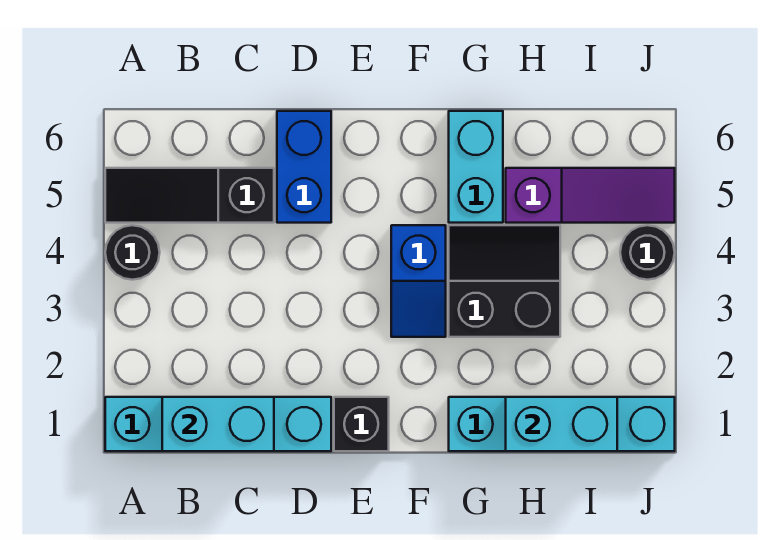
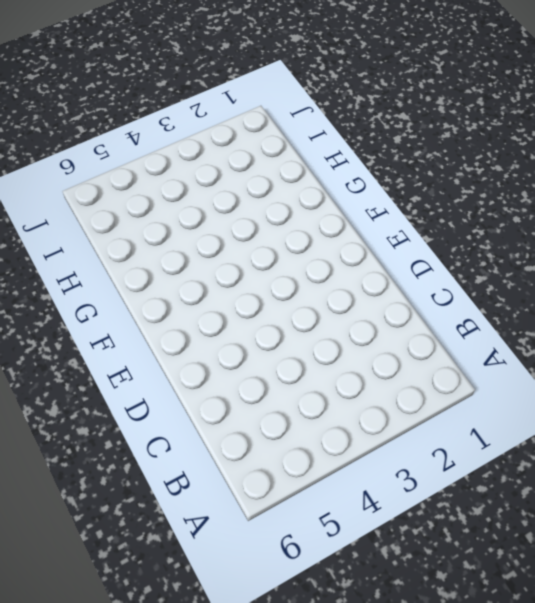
none -> cyan 1x4 brick [105,397,331,451]
none -> black 1x1 round brick [105,225,160,280]
none -> black 1x3 slope [105,168,274,223]

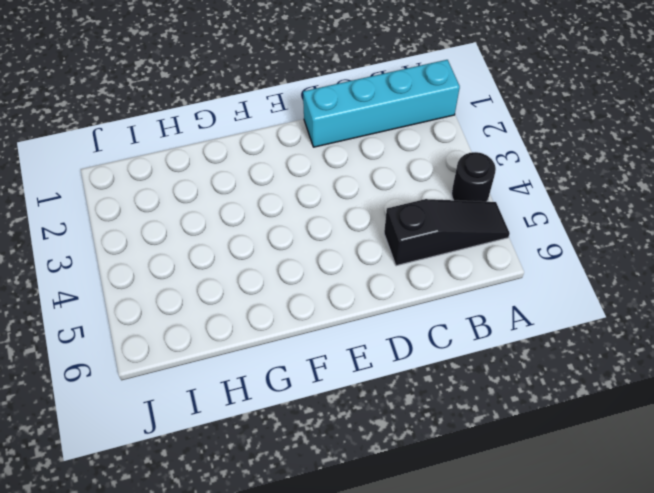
none -> blue 1x2 brick [277,111,331,223]
none -> black 1x1 brick [334,397,389,451]
none -> blue 1x2 slope [391,225,446,337]

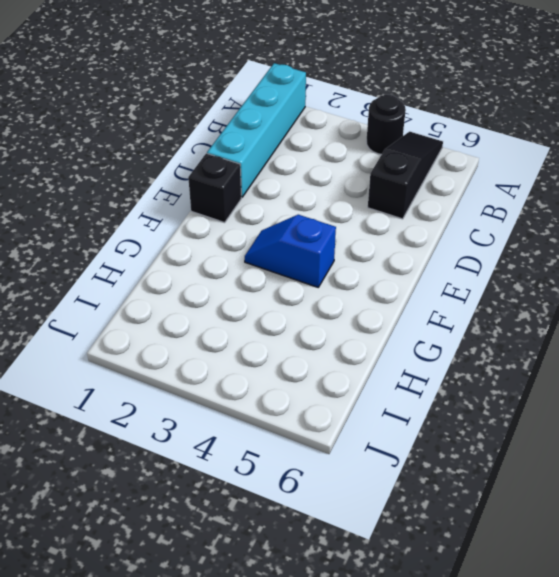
none -> blue 1x2 brick [277,111,331,223]
none -> cyan 1x4 brick [449,397,675,451]
none -> black 2x2 slope [449,225,560,337]

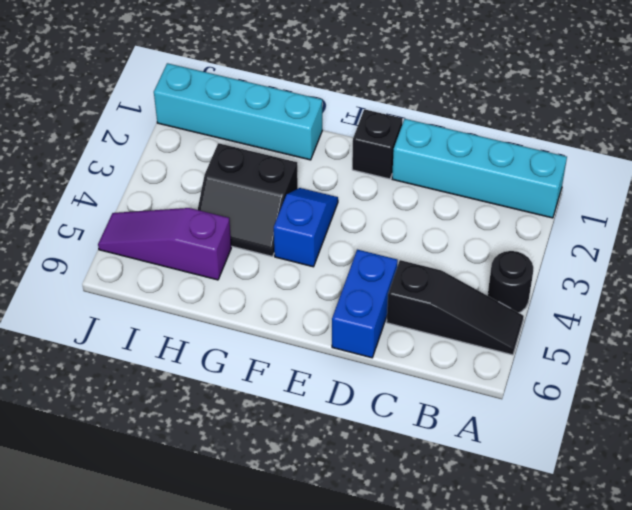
none -> cyan 1x2 brick [449,111,503,223]
none -> black 1x1 round brick [620,225,675,280]
none -> cyan 1x2 brick [162,397,274,451]

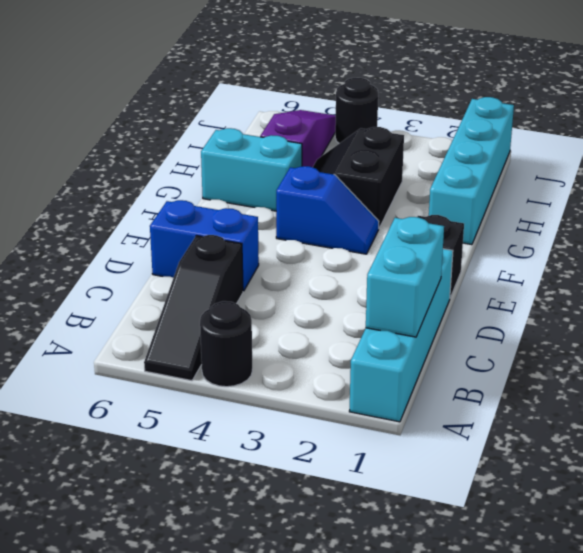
none -> cyan 1x2 brick [506,397,617,451]

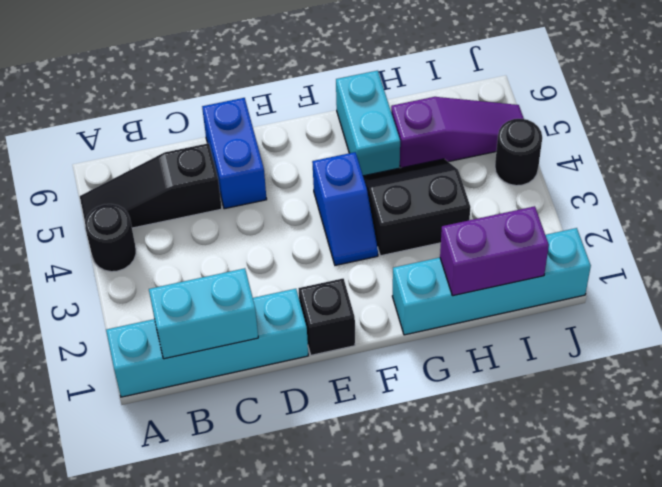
purple 1x2 brick [440,206,549,296] -> cyan 1x2 brick [506,397,617,451]

